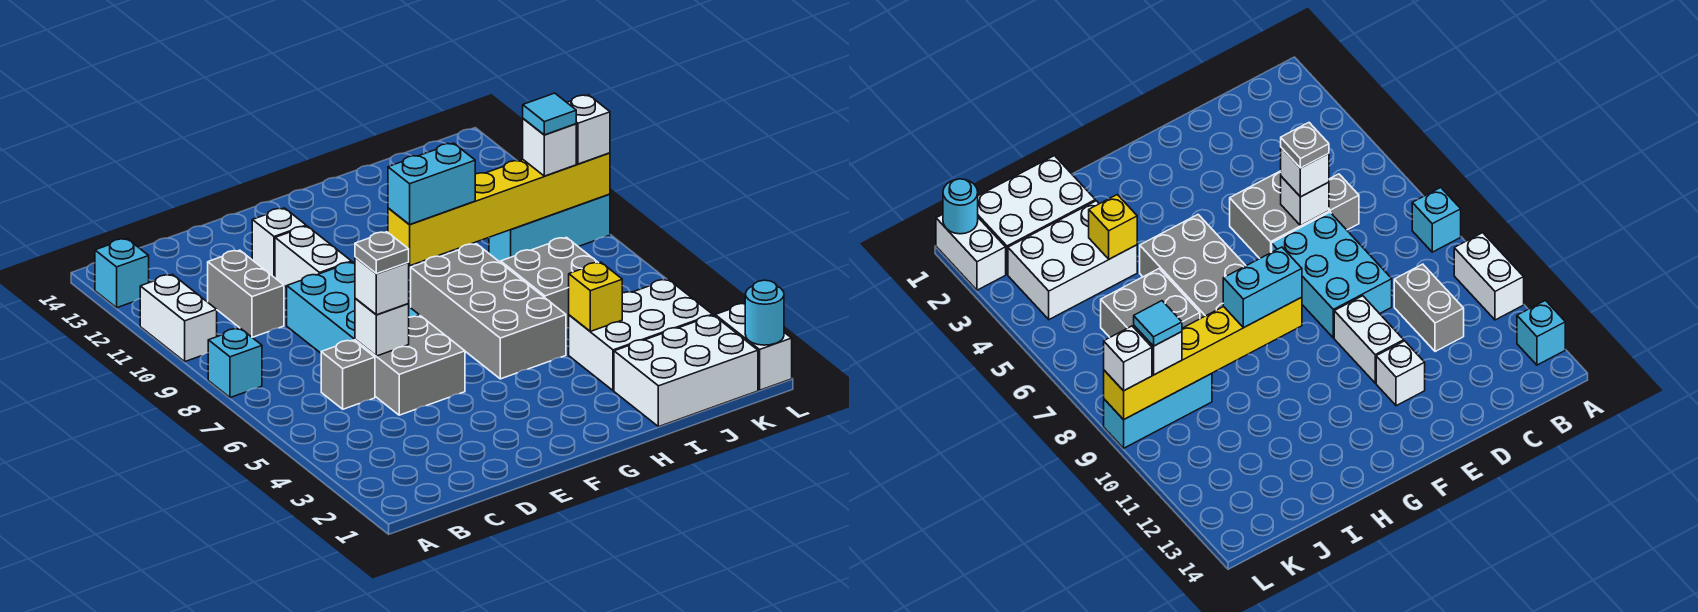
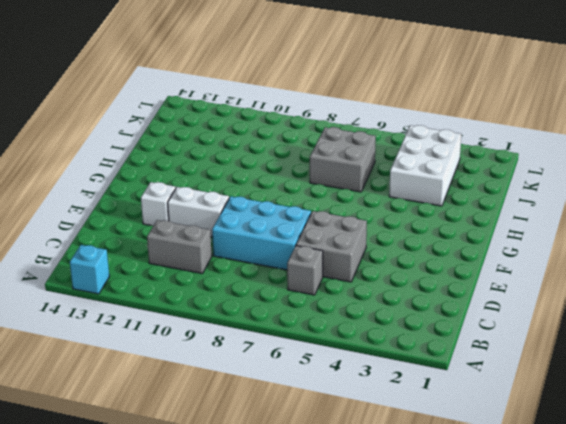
none -> cyan 1x1 brick [208,328,262,398]
none -> white 1x2 brick [140,274,217,361]
none -> grey 2x4 brick [411,244,566,379]

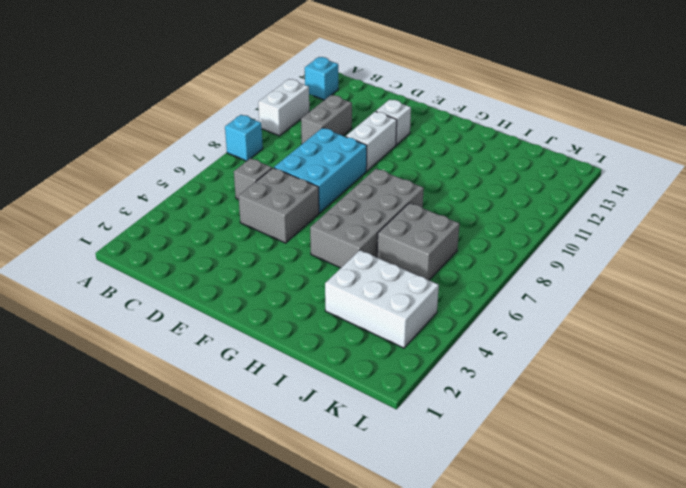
none -> white 2x3 brick [614,315,758,427]
none -> cyan 1x3 brick [489,194,610,263]
none -> white 1x2 brick [715,304,792,390]

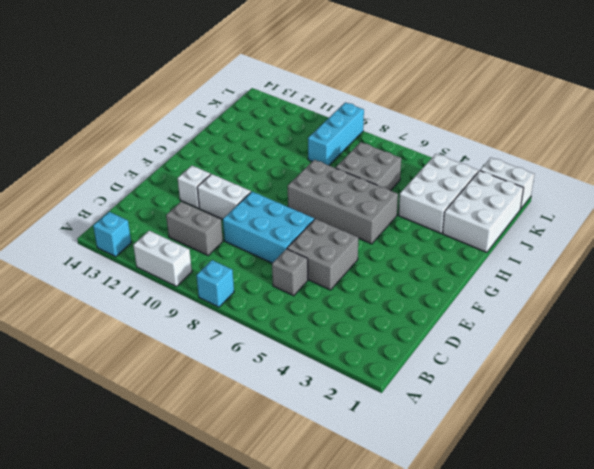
none -> white 1x1 brick [355,298,409,356]
none -> yellow 1x6 brick [388,153,610,266]
none -> yellow 1x1 brick [569,262,622,331]

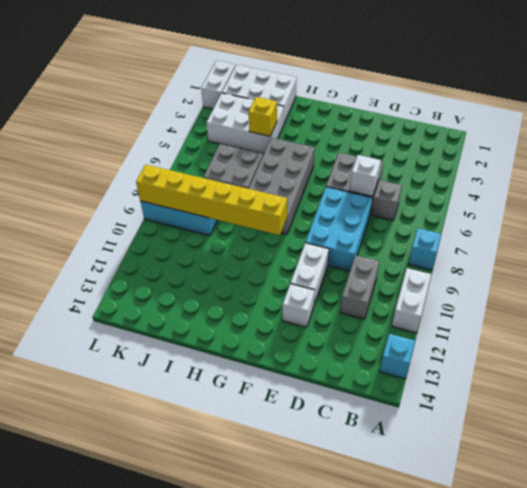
none -> cyan 1x1 round brick [745,280,784,345]
none -> white 1x1 brick [355,257,409,315]
none -> cyan 1x2 brick [388,143,475,225]

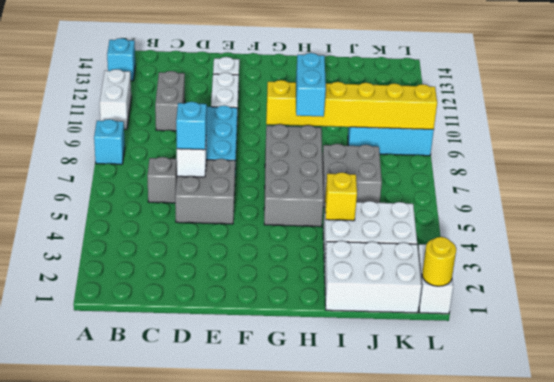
cyan 1x1 brick [176,102,207,150] -> white 1x1 brick [355,257,409,315]
cyan 1x2 brick [296,53,326,117] -> cyan 1x2 brick turned to [388,143,475,225]
yellow 1x1 round brick [422,237,456,286] -> cyan 1x1 round brick [745,280,784,345]
none -> white 1x1 brick [523,119,576,176]
none -> white 1x1 brick [567,95,610,164]
none -> grey 1x1 plate [355,232,409,274]

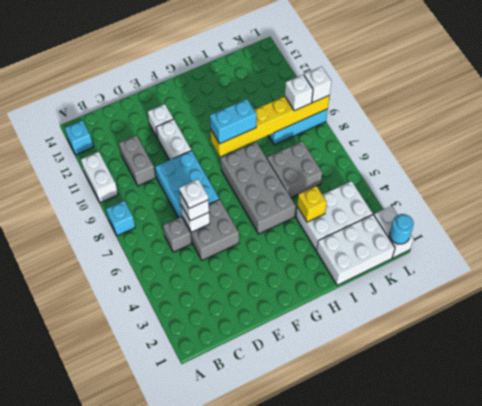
white 1x1 plate [179,179,208,208] -> grey 1x1 plate [355,232,409,274]
none -> cyan 1x1 tile [523,93,576,135]

